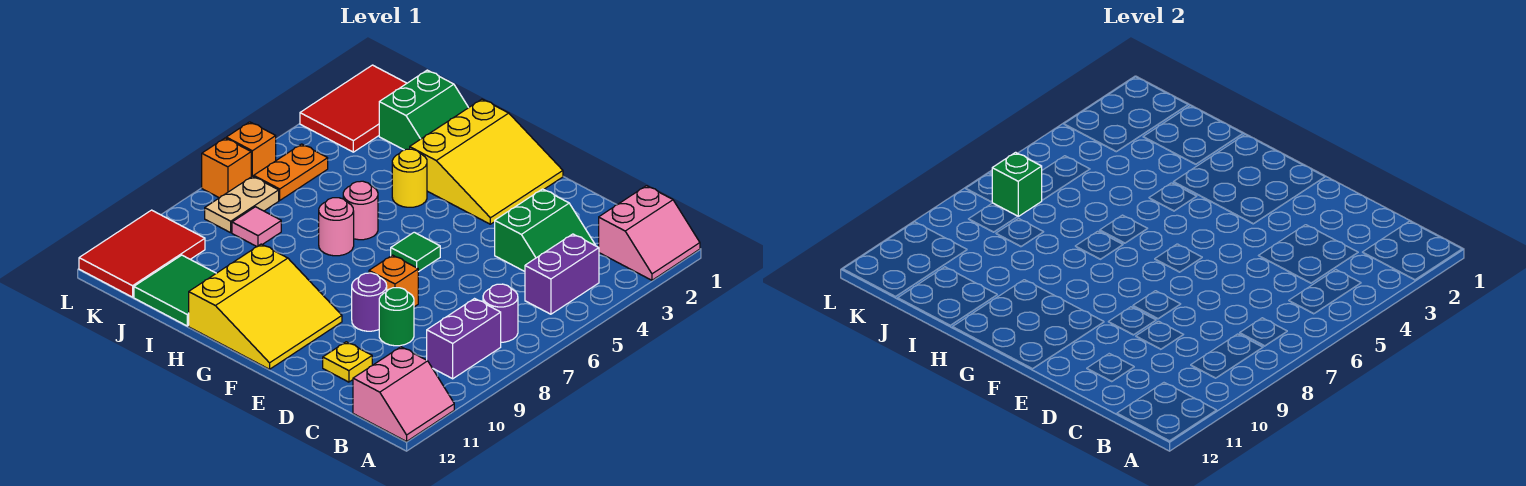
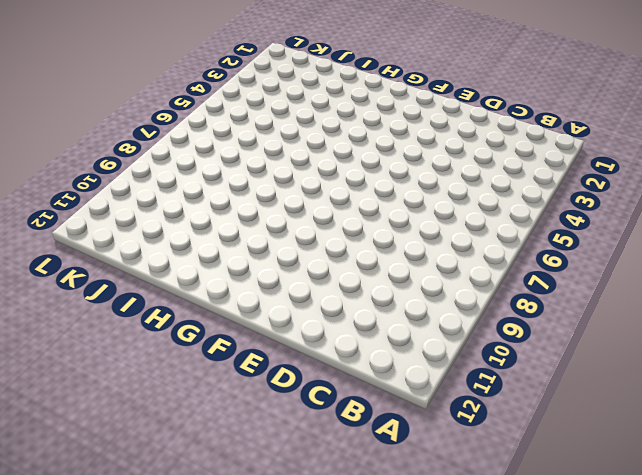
none -> pink 2x2 slope [599,186,700,280]
none -> pink 2x2 slope [353,347,454,442]
none -> purple 1x2 brick [525,234,599,314]

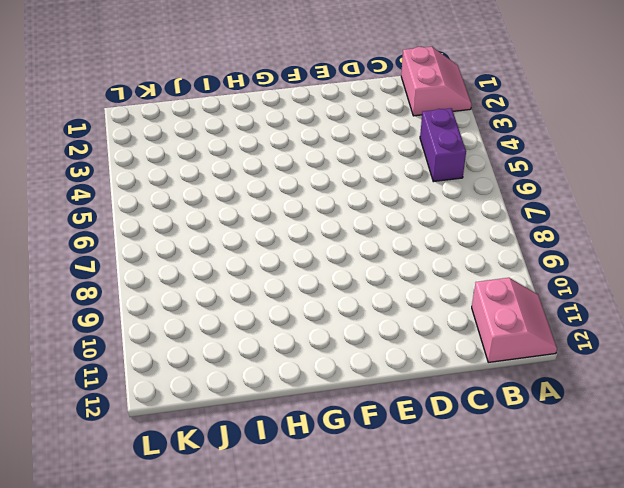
none -> purple 1x1 round brick [483,284,518,342]
none -> purple 1x2 brick [427,299,501,379]
none -> green 2x2 slope [495,189,596,271]

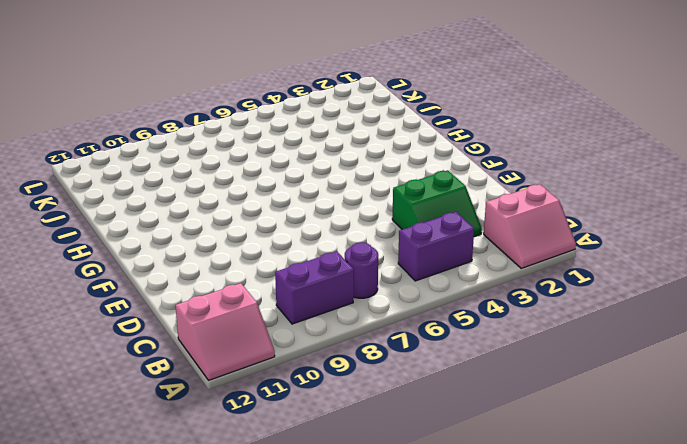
none -> green 1x1 round brick [379,288,414,346]
none -> yellow 1x1 plate [323,342,372,382]
none -> orange 1x1 brick [369,255,418,307]

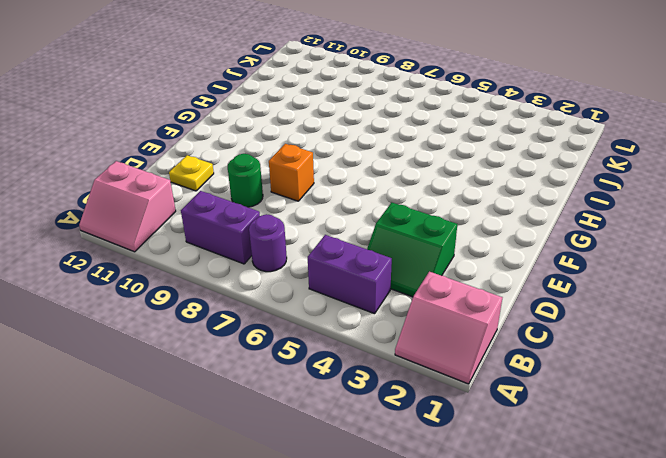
none -> purple 1x1 round brick [352,273,387,331]
none -> yellow 3x3 slope [410,99,563,224]
none -> green 1x1 tile [391,232,440,272]

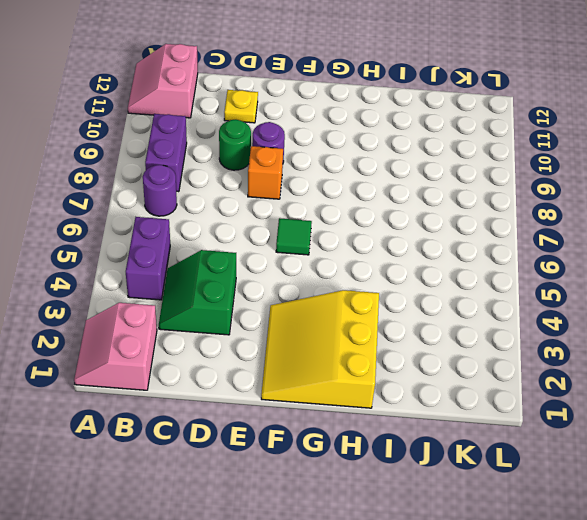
none -> yellow 3x3 slope [189,244,342,369]
none -> yellow 1x1 round brick [392,149,427,207]
none -> pink 1x1 round brick [343,181,378,240]

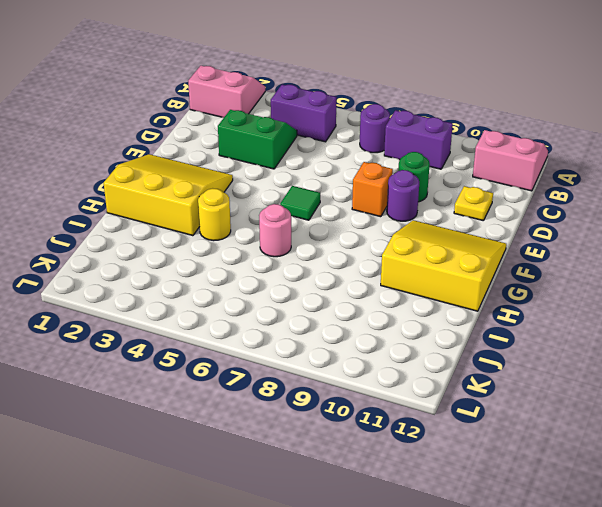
none -> pink 1x1 round brick [319,198,354,256]
none -> green 2x2 slope [379,70,468,150]
none -> green 2x2 tile [134,255,216,326]

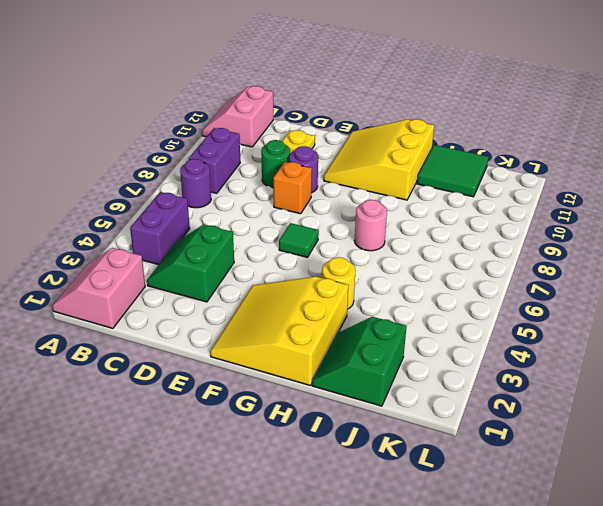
none -> pink 1x1 round brick [343,181,378,240]
none -> pink 1x1 tile [232,207,281,246]
none -> red 2x3 tile [300,65,407,152]

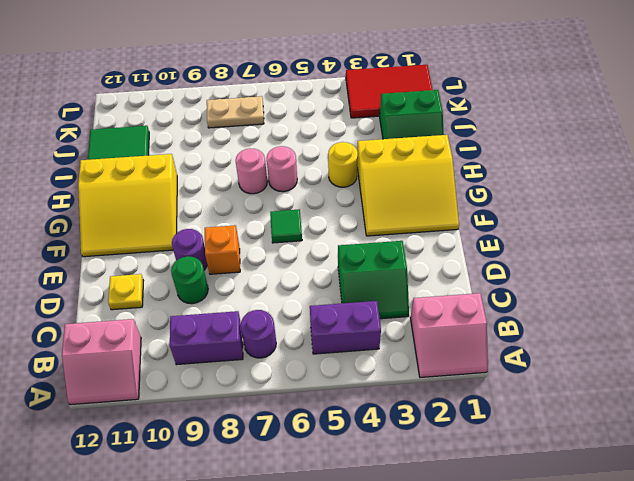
none -> pink 1x1 tile [232,207,281,246]
none -> orange 1x2 plate [254,144,328,200]
none -> red 2x3 tile [79,210,205,297]

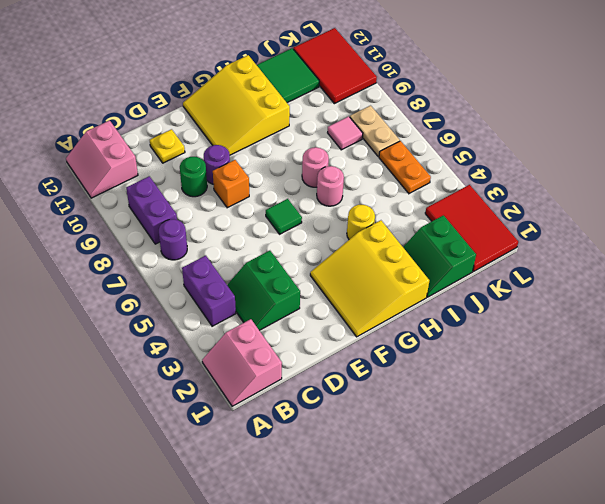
none -> orange 1x1 brick [226,122,276,177]
none -> orange 1x1 brick [202,138,251,198]
none -> green 1x1 brick [992,152,1042,216]

